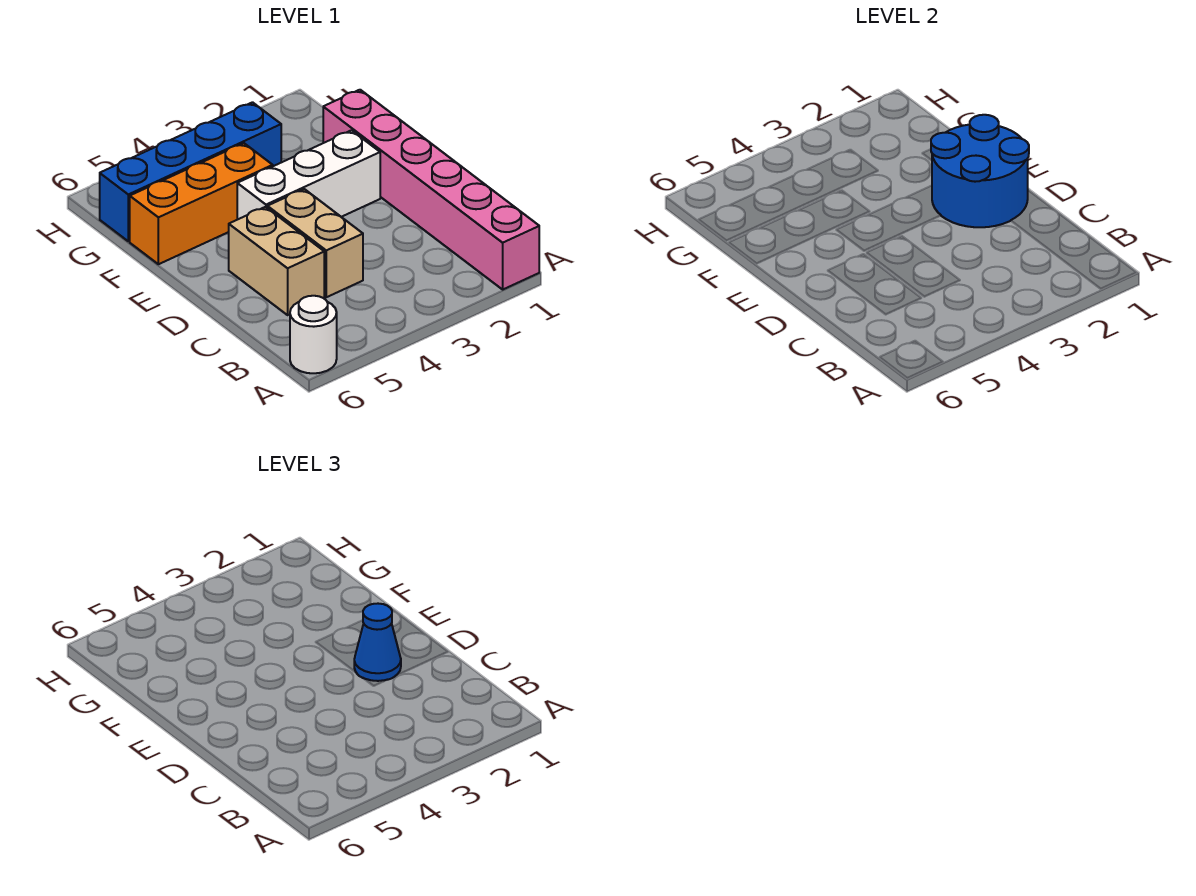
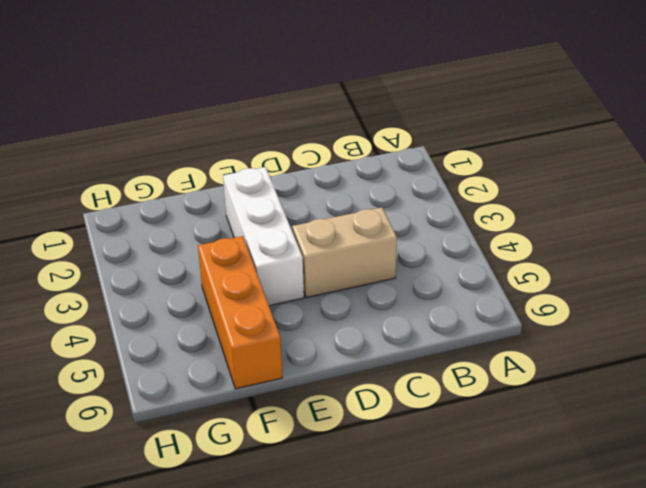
none -> pink 1x6 brick [323,90,539,289]
none -> white 1x1 round brick [290,296,337,373]

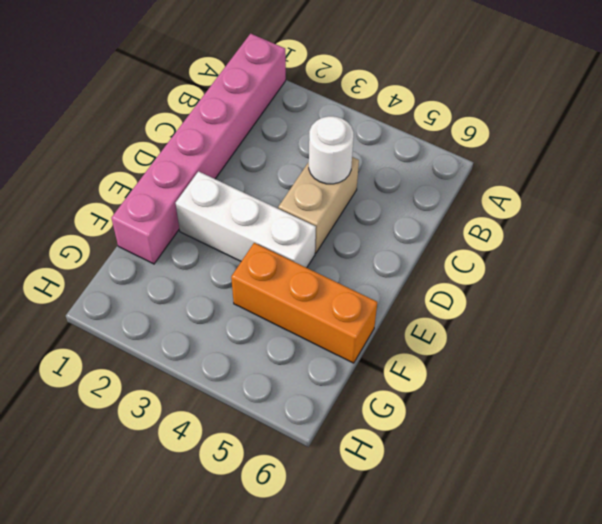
white 1x1 round brick [309,116,354,184] -> white 1x1 round brick moved to [290,296,337,373]
none -> tan 1x2 brick [229,207,324,315]
none -> blue 1x4 brick [100,102,281,241]

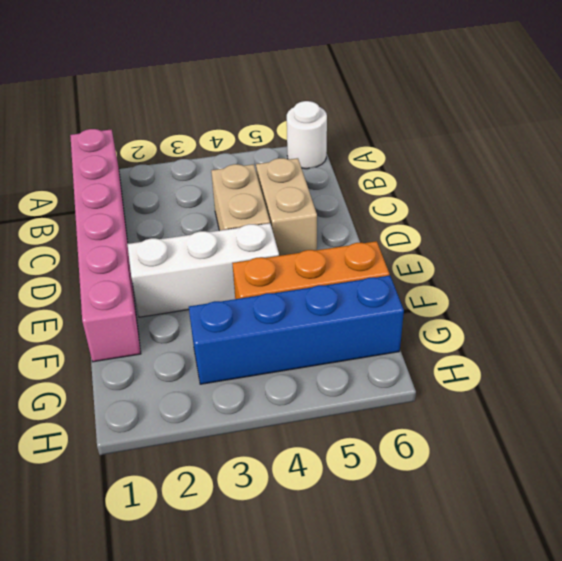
none -> blue 2x2 round brick [931,115,1029,227]
none -> blue 1x1 cone [354,604,401,681]

